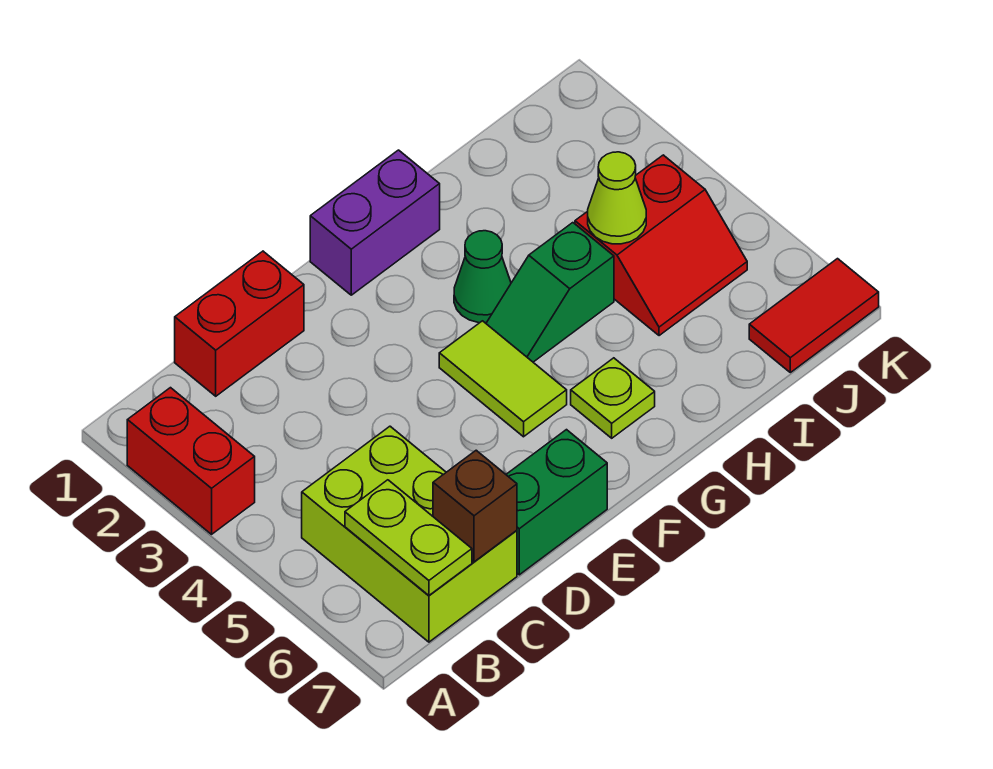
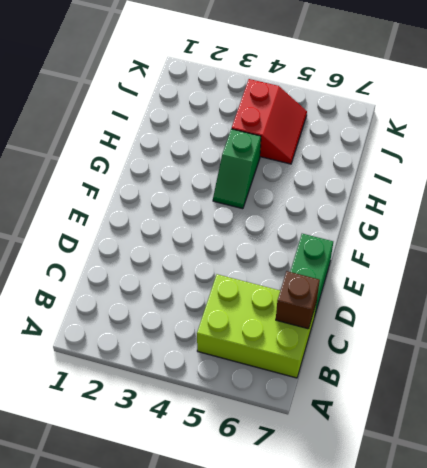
none -> red 1x2 brick [127,388,255,534]
none -> red 1x2 brick [175,251,304,396]
none -> purple 1x2 brick [310,150,440,295]

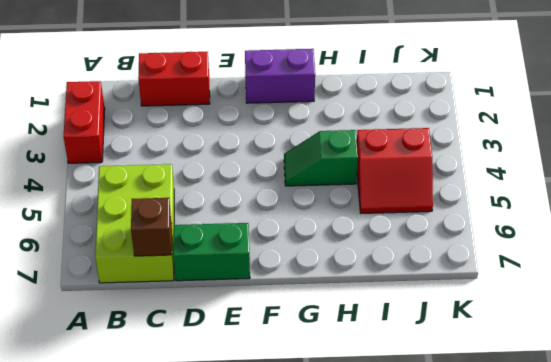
none -> lime 1x2 tile [439,321,567,437]
none -> green 1x1 cone [454,231,511,323]
none -> lime 1x1 plate [571,358,655,438]

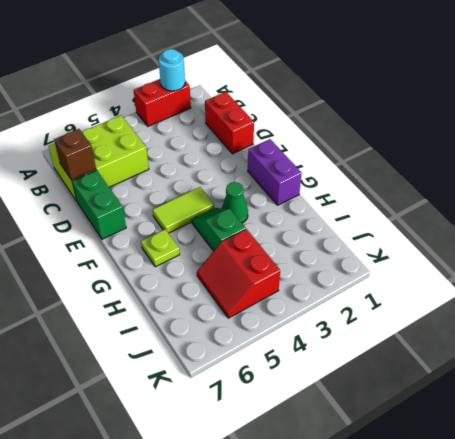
cyan 1x1 round brick [159,49,185,91] -> none
none -> red 1x2 tile [749,259,879,372]
none -> lime 1x2 plate [345,480,472,595]
none -> lime 1x1 cone [588,152,646,244]

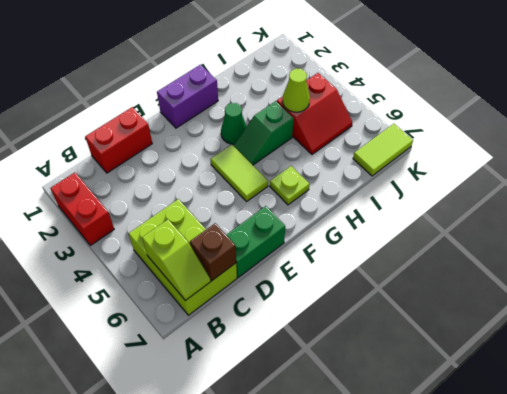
lime 1x2 slope [142,220,211,301] -> lime 1x2 plate [345,480,472,595]
lime 1x2 tile [353,124,413,176] -> red 1x2 tile [749,259,879,372]

